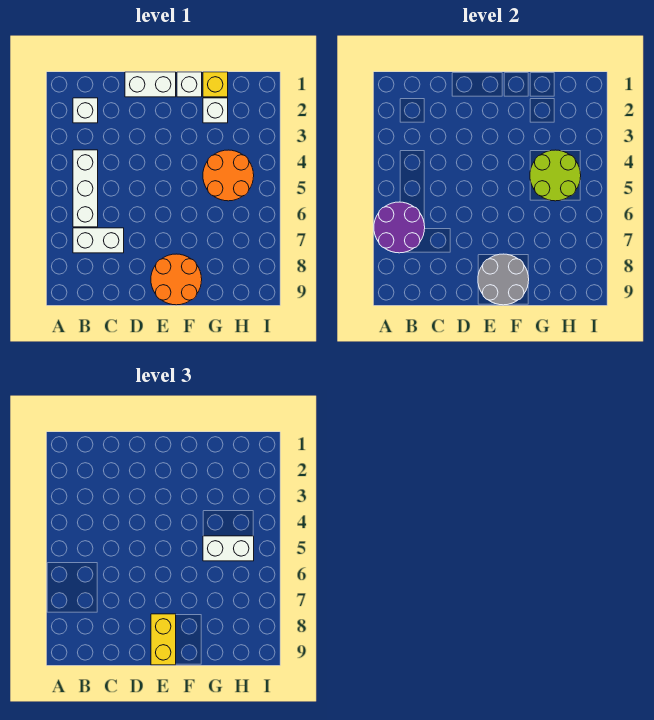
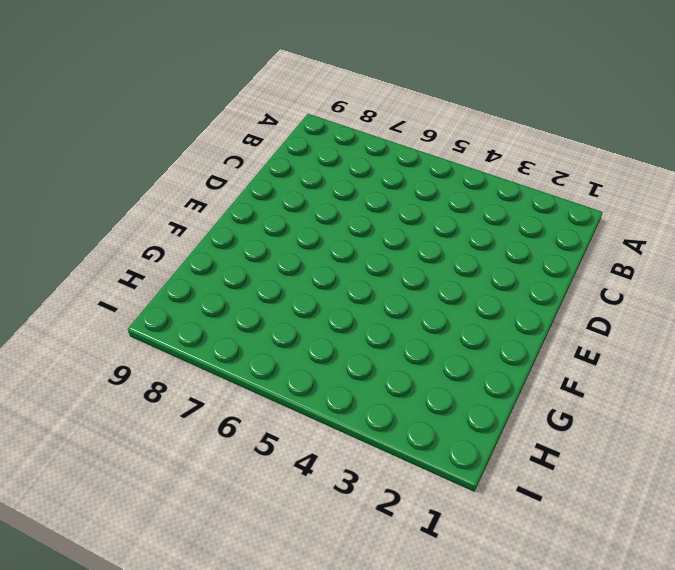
none -> white 1x1 brick [73,98,98,123]
none -> white 1x3 brick [73,150,98,227]
none -> white 1x2 brick [73,228,124,253]

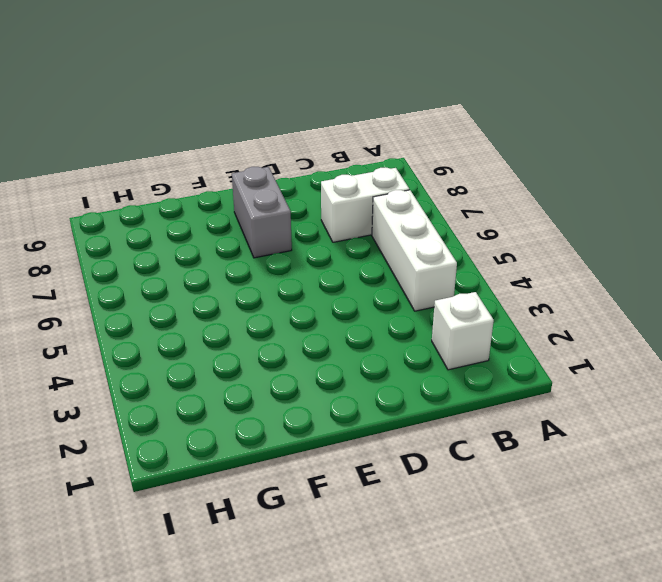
grey 1x2 brick [232,167,292,258] -> orange 2x2 round brick [151,254,202,305]
none -> white 1x2 brick [125,72,176,97]
none -> white 1x1 brick [177,72,202,97]
none -> yellow 1x1 brick [203,72,228,97]

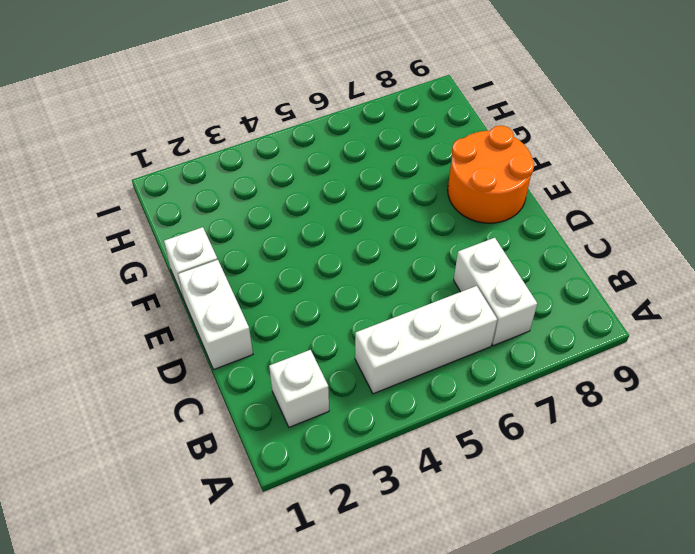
none -> yellow 1x1 brick [203,72,228,97]
none -> white 1x1 brick [203,98,228,123]
none -> orange 2x2 round brick [203,150,254,201]

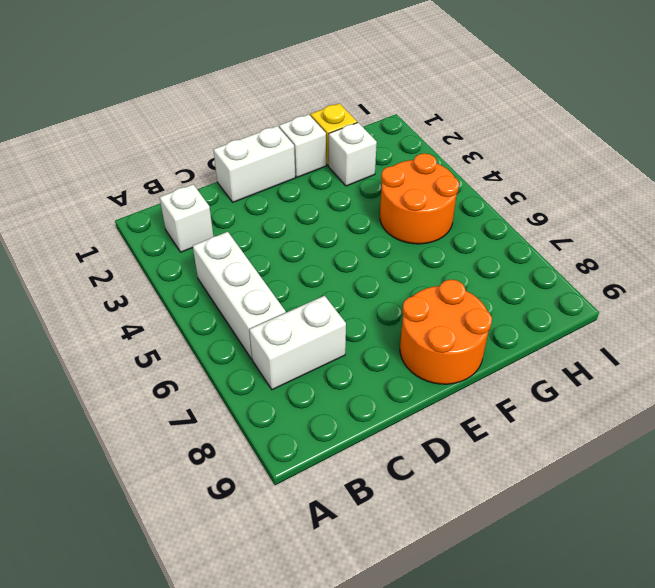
none -> purple 2x2 round brick [374,202,425,253]
none -> grey 2x2 round brick [478,254,529,305]
none -> lime 2x2 round brick [530,150,581,201]

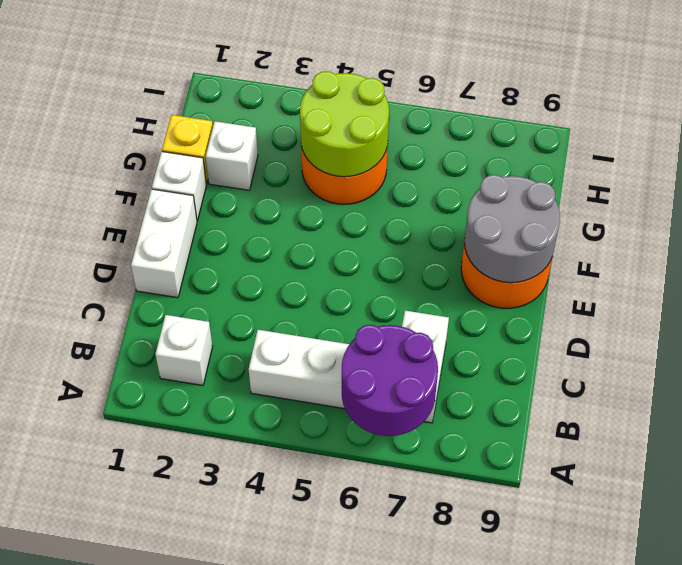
none -> yellow 1x2 brick [151,614,176,665]
none -> white 1x2 brick [203,536,254,561]

